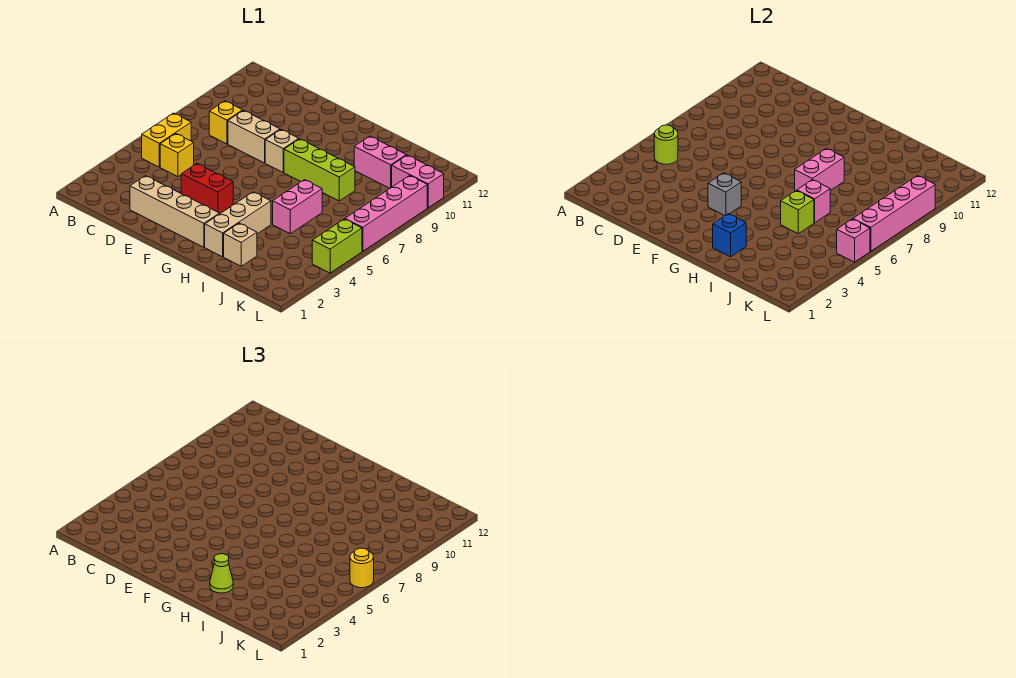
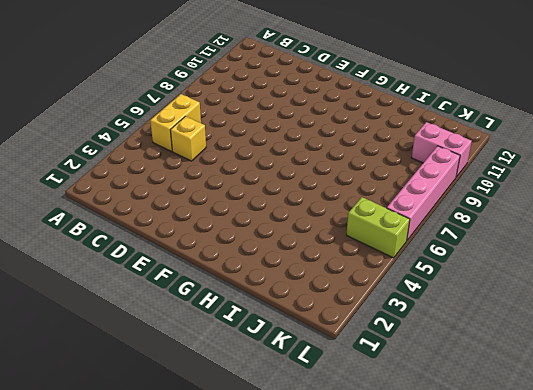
lime 1x2 brick [346,197,410,258] -> lime 1x2 brick turned to [312,219,362,273]
none -> yellow 1x1 brick [209,101,243,144]
none -> tan 1x4 brick [130,176,219,247]
none -> tan 1x2 brick [228,110,280,163]

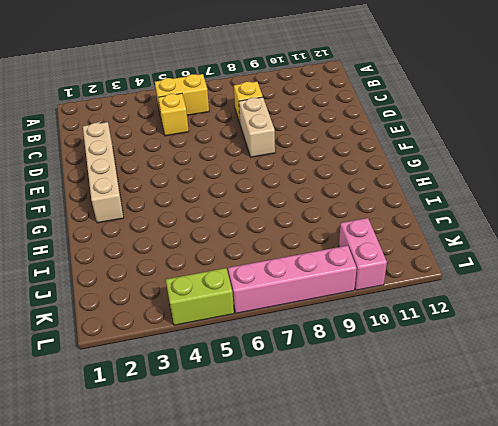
none -> red 1x2 brick [181,164,233,214]
none -> tan 1x1 brick [265,130,299,172]
none -> lime 1x3 brick [284,139,355,201]

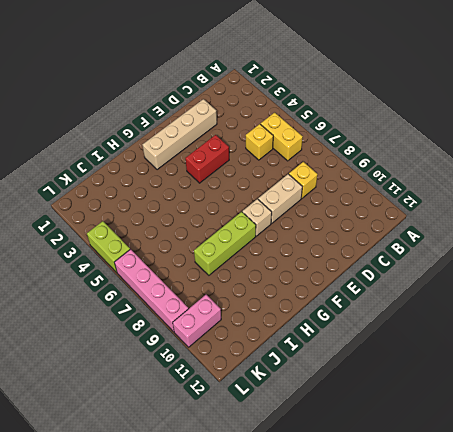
none -> tan 1x3 brick [205,192,271,257]
none -> tan 1x1 brick [224,223,257,266]
none -> pink 1x2 brick [273,180,322,234]

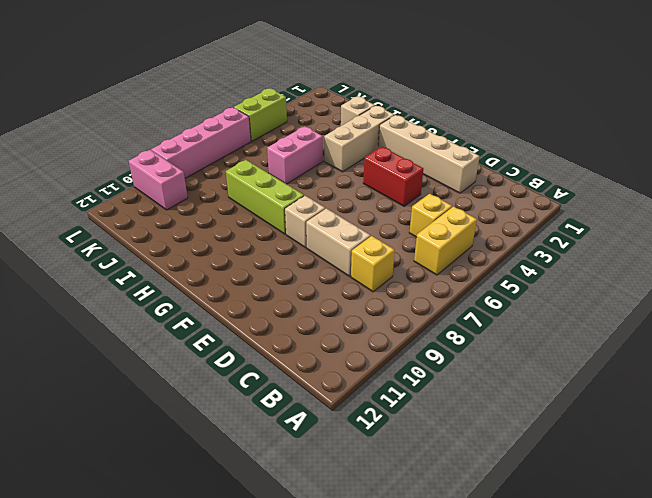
none -> pink 1x2 brick [354,136,406,188]
none -> lime 1x1 round brick [654,125,678,164]
none -> grey 1x1 brick [708,173,741,216]

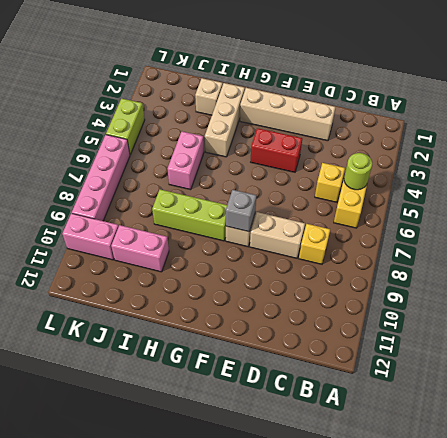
grey 1x1 brick [226,190,256,232] -> grey 1x1 brick moved to [708,173,741,216]
none -> blue 1x1 brick [713,214,746,257]
none -> pink 1x2 brick [795,148,844,191]
none -> lime 1x1 brick [781,191,814,234]

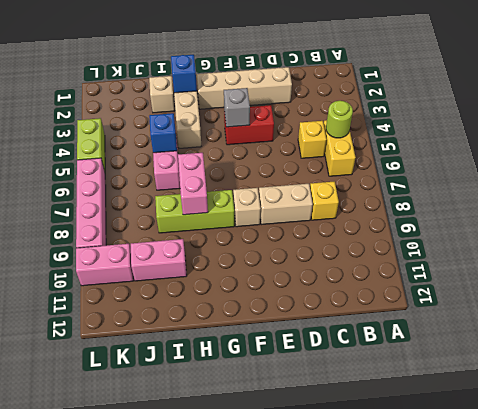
blue 1x1 brick [149,113,177,153] -> lime 1x1 brick [781,191,814,234]
none -> pink 1x1 brick [797,180,830,223]
none -> pink 1x1 brick [837,219,870,262]
none -> pink 1x4 brick [853,176,935,251]

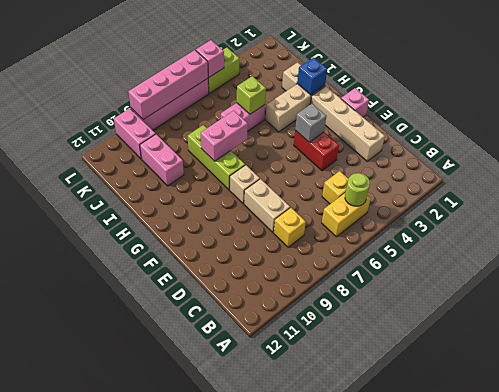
pink 1x1 brick [341,88,369,117] -> pink 1x1 brick moved to [797,180,830,223]
none -> lime 1x1 cone [210,554,233,593]
none -> yellow 1x1 round brick [350,548,374,588]

